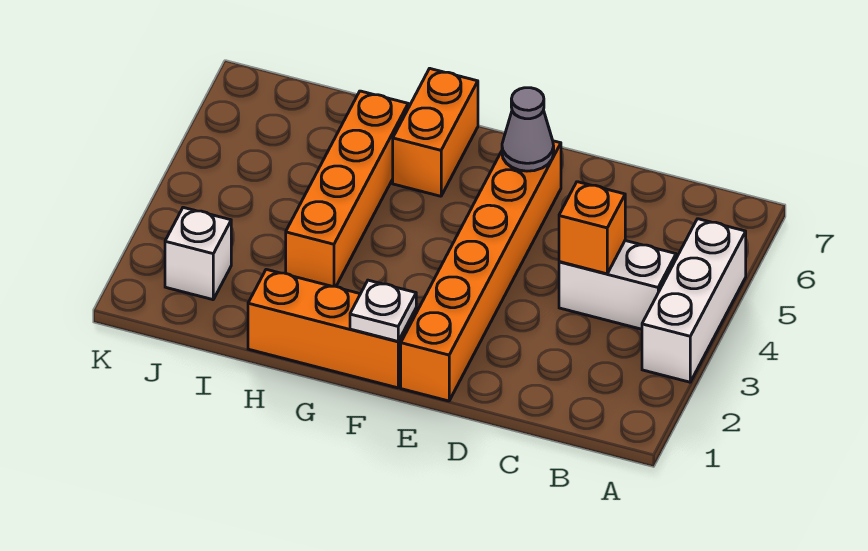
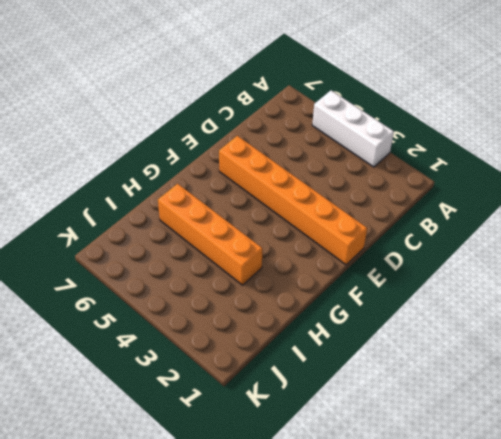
none -> white 1x2 brick [559,241,676,329]
none -> orange 1x3 brick [248,269,416,388]

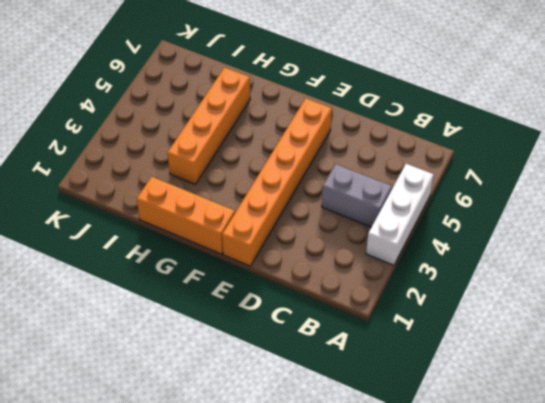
grey 1x2 brick [322,164,392,227] -> white 1x2 brick [559,241,676,329]
none -> orange 1x2 brick [393,68,478,196]
none -> white 1x1 brick [165,207,231,300]

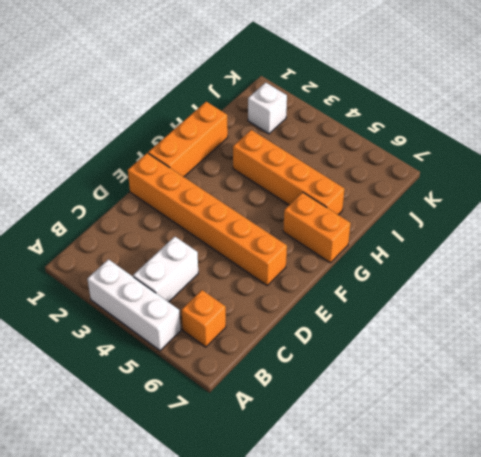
orange 1x1 brick [181,290,226,347] -> orange 1x1 brick moved to [559,182,625,274]
none -> grey 1x1 cone [502,88,554,171]
none -> white 1x1 plate [350,280,416,341]

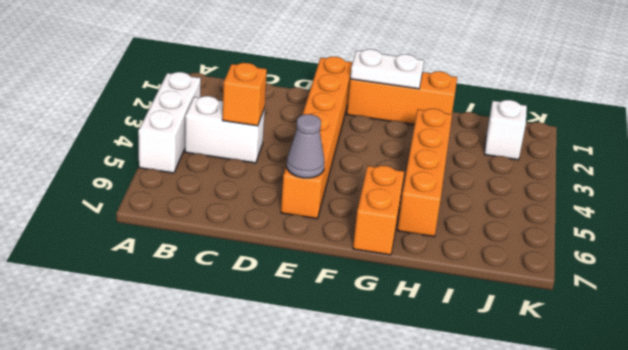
white 1x2 plate [350,49,424,89] -> white 1x1 plate [350,280,416,341]

